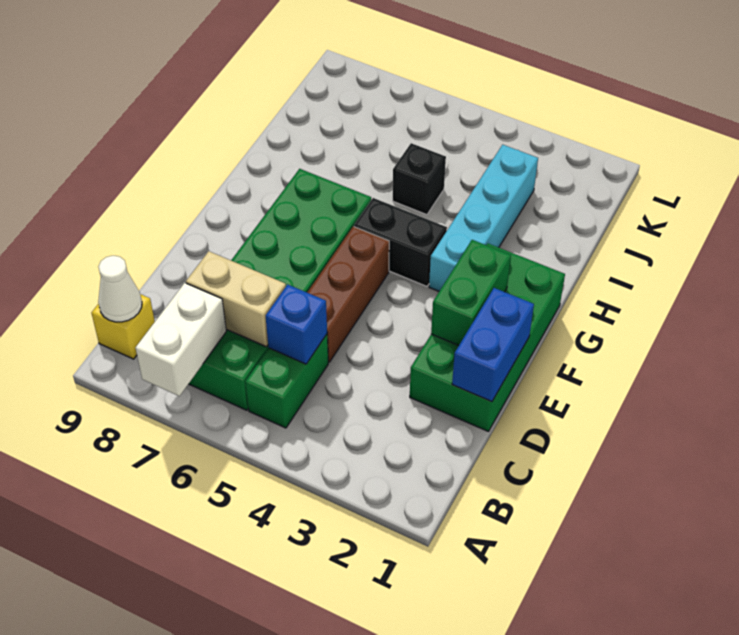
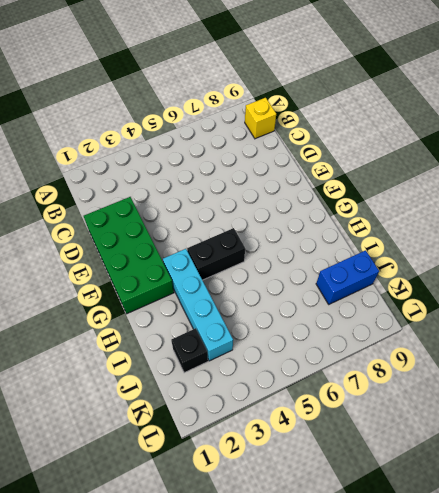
black 1x1 brick [171,328,208,373] -> black 1x1 brick moved to [393,143,446,215]
blue 1x2 brick [316,250,379,304] -> blue 1x2 brick turned to [452,288,534,402]
none -> green 1x2 brick [245,334,328,428]
none -> green 2x6 brick [189,169,371,410]
none -> brown 1x3 brick [307,226,389,362]

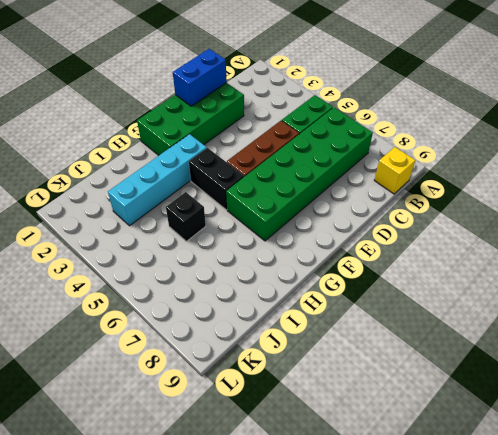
none -> white 1x2 brick [136,283,226,396]
none -> white 1x1 cone [98,256,142,322]
none -> blue 1x1 brick [266,284,327,364]

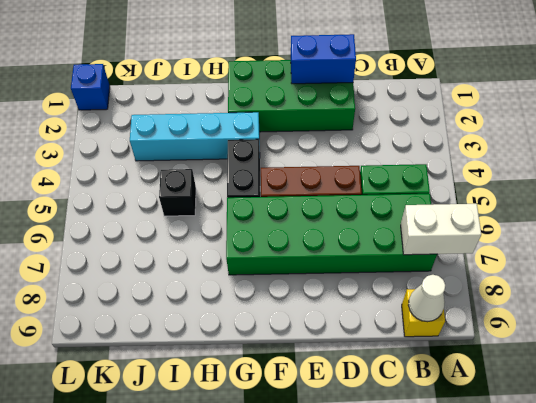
blue 1x1 brick [71,64,110,110] -> blue 1x1 brick moved to [266,284,327,364]
none -> tan 1x2 brick [186,251,286,347]
none -> green 1x2 brick [431,240,511,346]

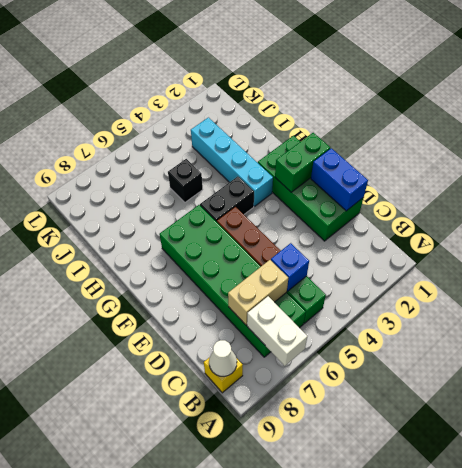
green 1x2 brick [275,133,330,192] -> green 1x2 brick turned to [431,240,511,346]

